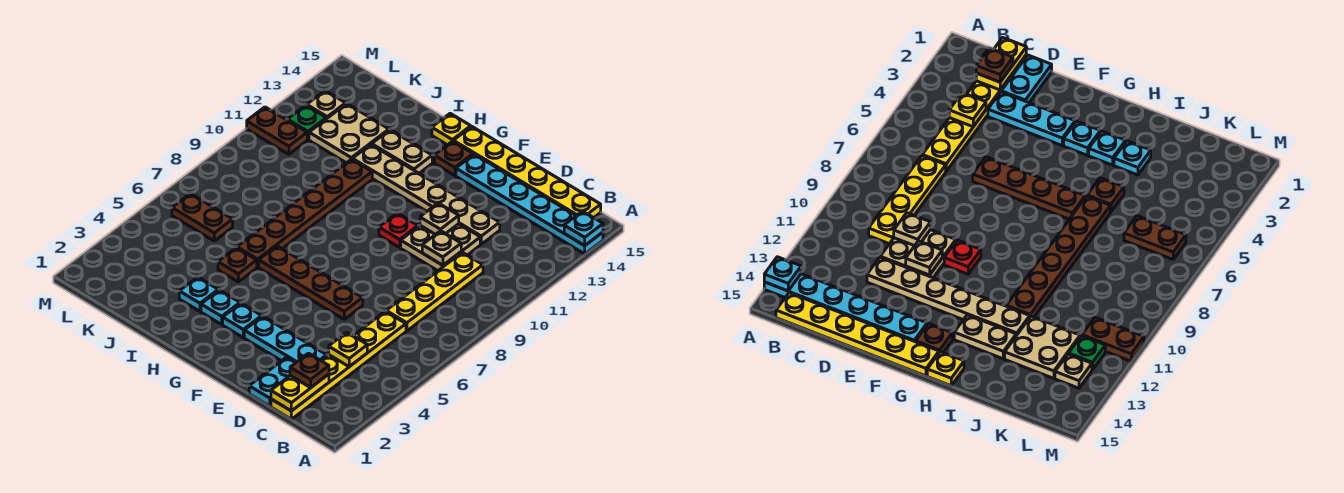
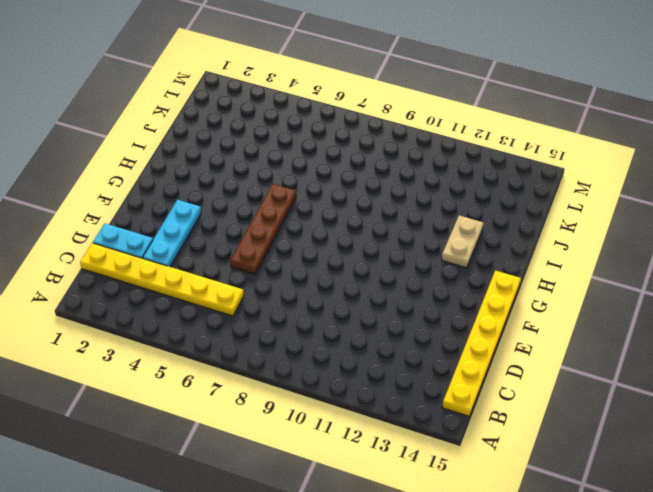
none -> cyan 1x6 plate [456,154,603,254]
none -> yellow 1x4 plate [386,252,483,331]
none -> tan 2x2 plate [401,224,480,271]

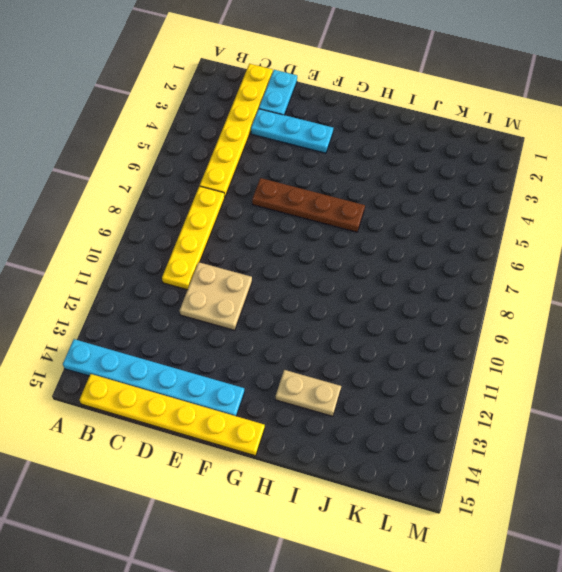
none -> tan 1x6 plate [352,145,500,244]
none -> red 1x1 plate [379,213,418,247]
none -> cyan 1x1 plate [223,303,262,337]

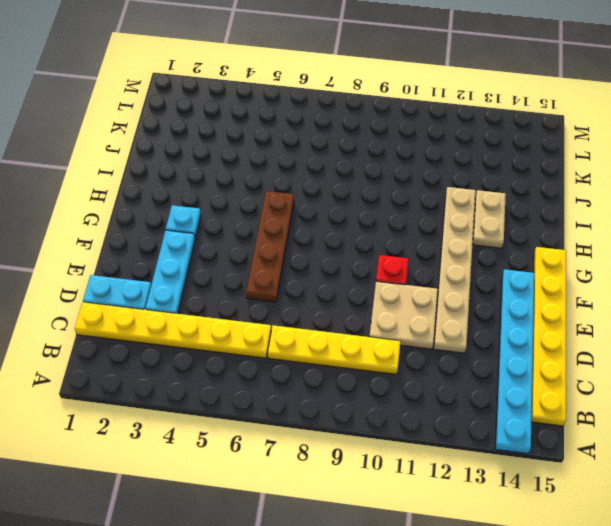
none -> brown 1x1 plate [434,141,473,176]
none -> cyan 1x1 plate [201,290,240,324]
none -> yellow 1x1 plate [432,113,471,145]

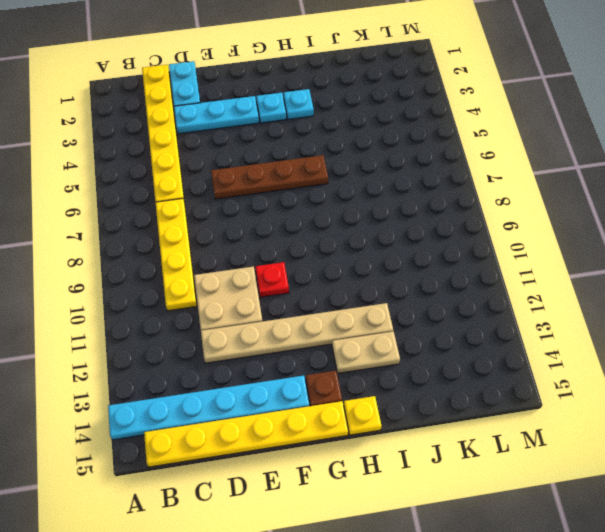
none -> cyan 1x1 plate [179,277,218,311]
none -> brown 1x1 plate [218,248,257,282]
none -> brown 1x6 plate [237,159,372,267]

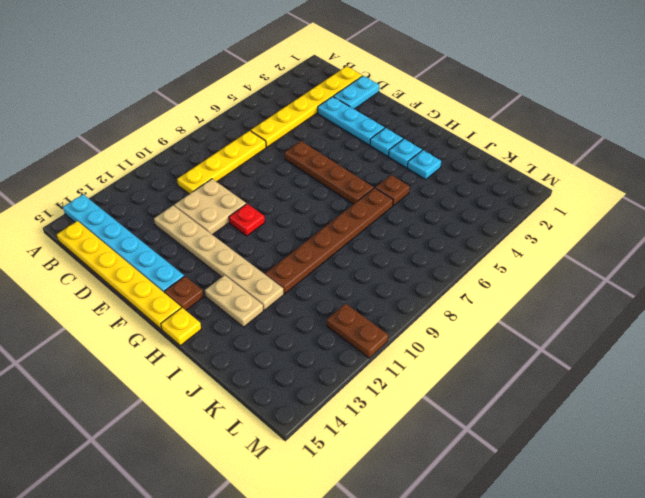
none -> tan 2x2 plate [309,104,389,163]
none -> brown 1x2 plate [172,194,233,241]
none -> green 1x1 plate [288,105,326,140]

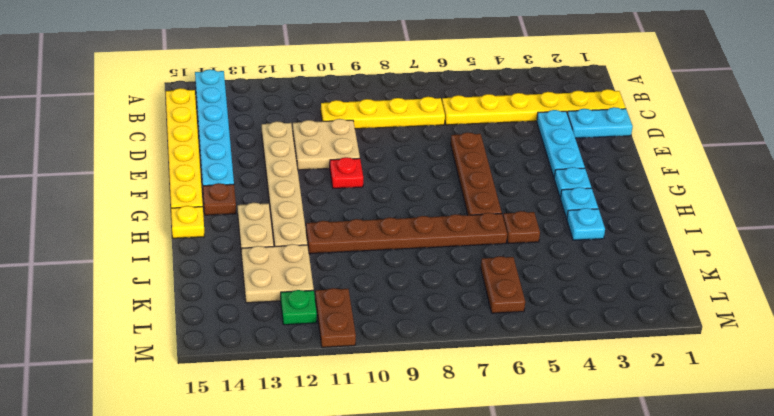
none -> tan 1x1 plate [307,91,346,119]
none -> cyan 1x1 plate [564,211,603,246]
none -> yellow 1x2 plate [271,374,329,411]

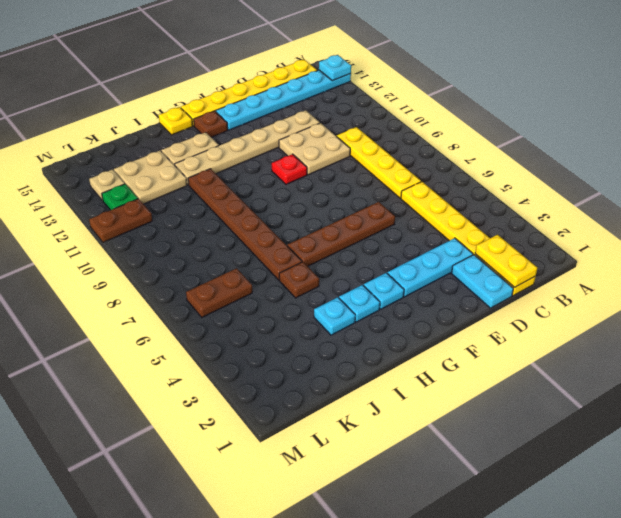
none -> yellow 1x1 plate [329,332,367,367]
none -> tan 1x1 plate [422,231,461,265]
none -> tan 1x1 plate [420,203,459,235]

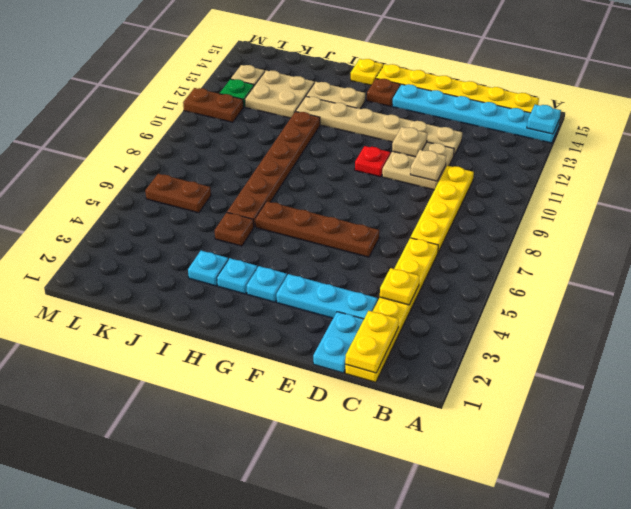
none -> brown 1x1 plate [290,353,329,387]

